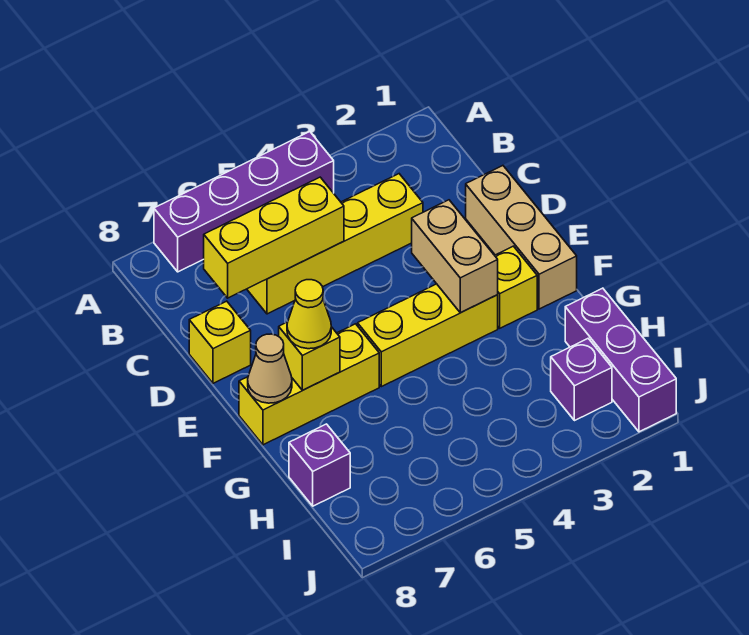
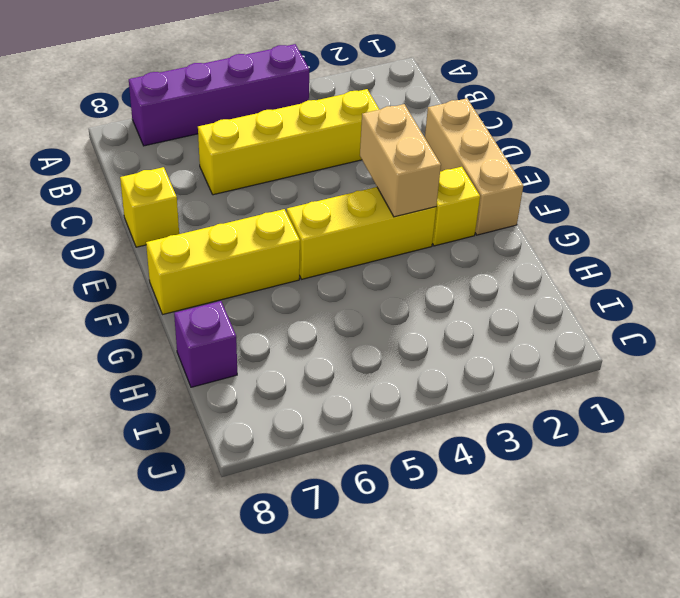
none -> purple 1x3 brick [565,288,676,432]
none -> purple 1x1 brick [551,339,612,421]
none -> yellow 1x3 brick [204,177,344,298]

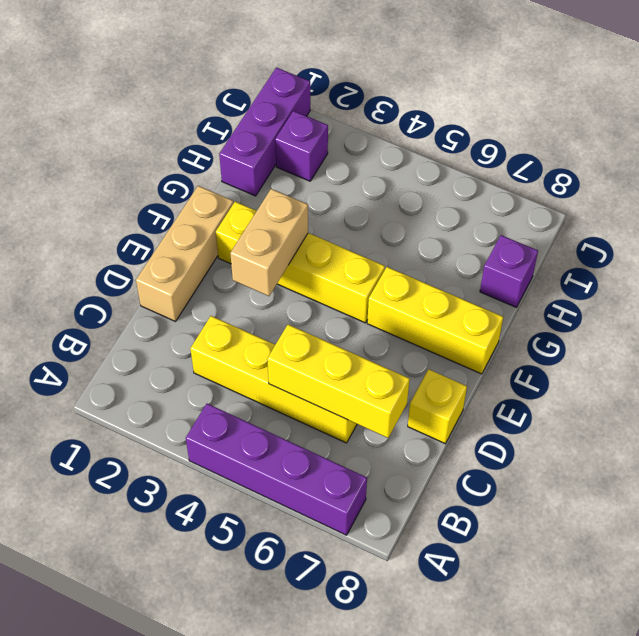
none -> yellow 1x1 brick [279,322,340,390]
none -> tan 1x1 cone [248,334,292,403]
none -> yellow 1x1 cone [287,280,331,349]

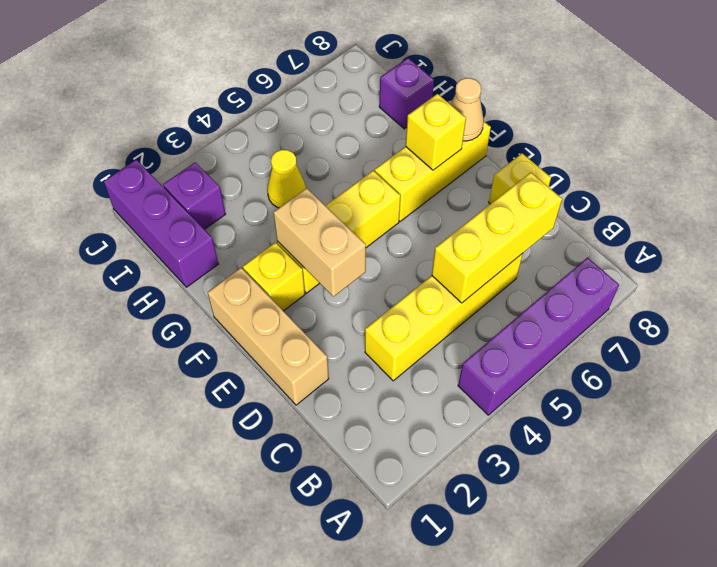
yellow 1x1 cone [267,150,306,208] -> yellow 1x1 cone moved to [287,280,331,349]

